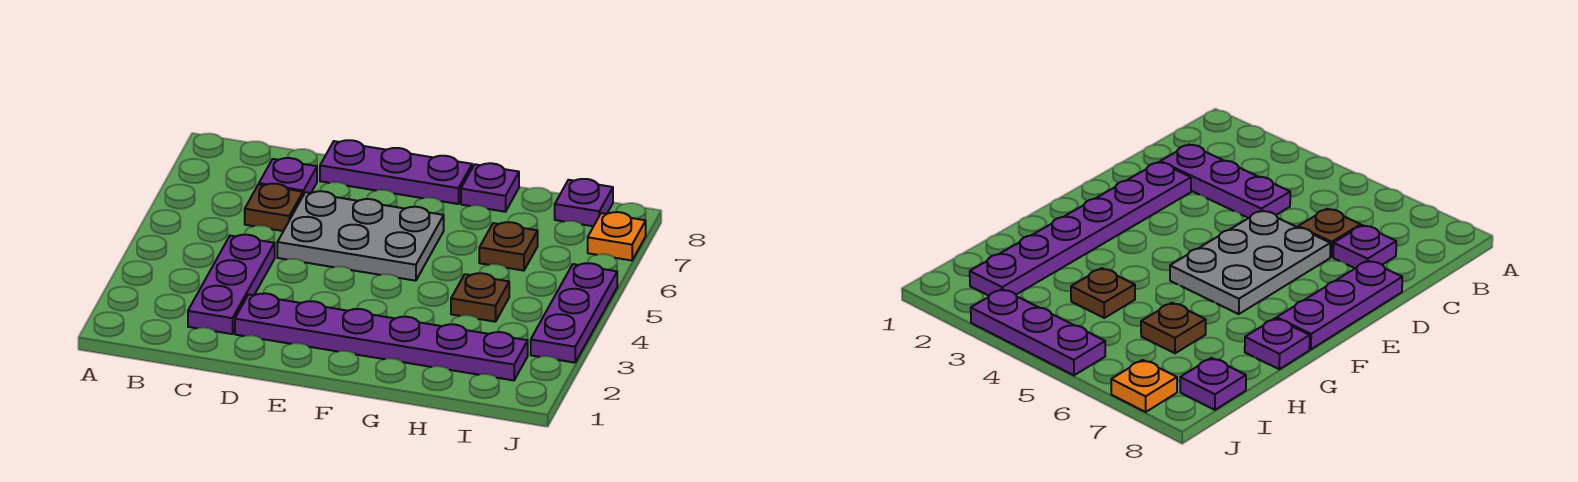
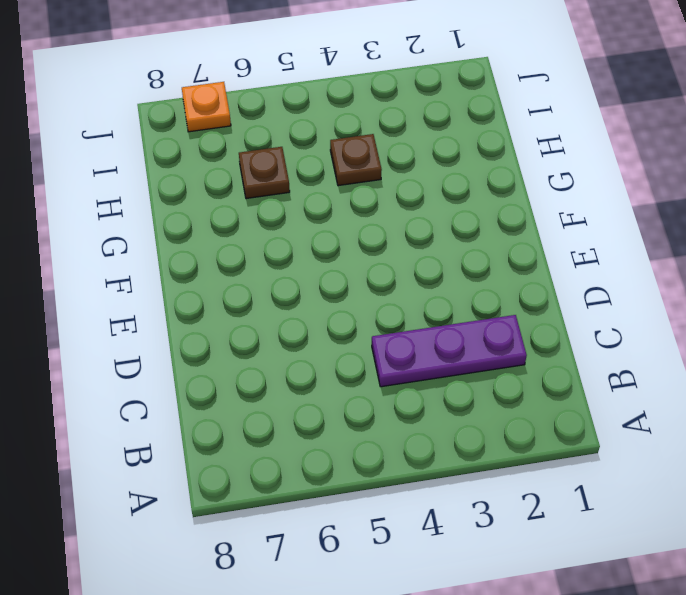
none -> brown 1x1 plate [245,184,303,231]
none -> purple 1x1 plate [259,158,317,195]
none -> purple 1x6 plate [235,293,528,380]

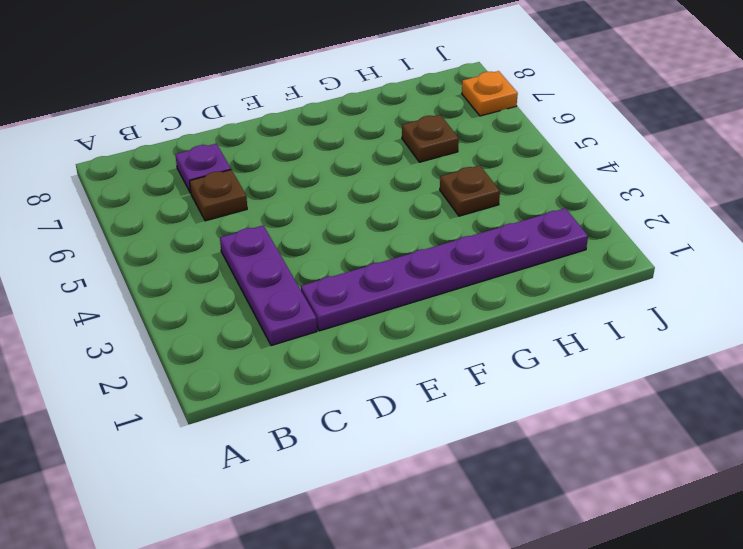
none -> grey 2x3 plate [277,191,444,281]
none -> purple 1x3 plate [320,140,472,204]
none -> purple 1x1 plate [461,163,519,212]

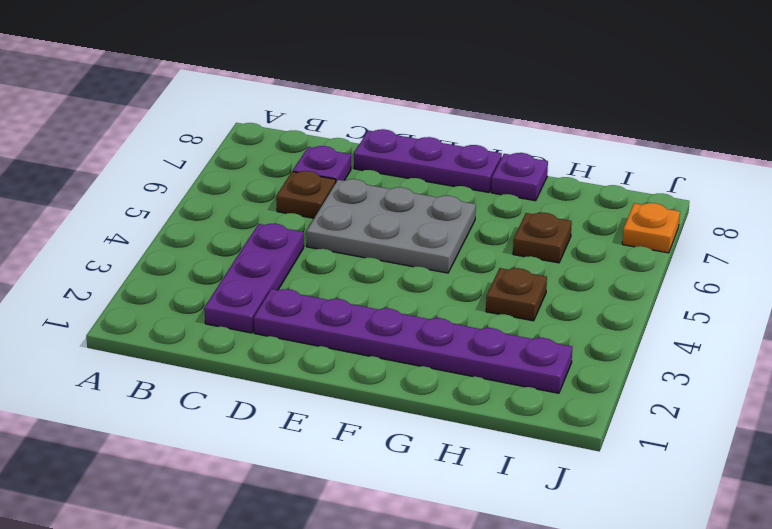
none -> purple 1x1 plate [555,179,613,226]
none -> purple 1x3 plate [531,263,617,363]

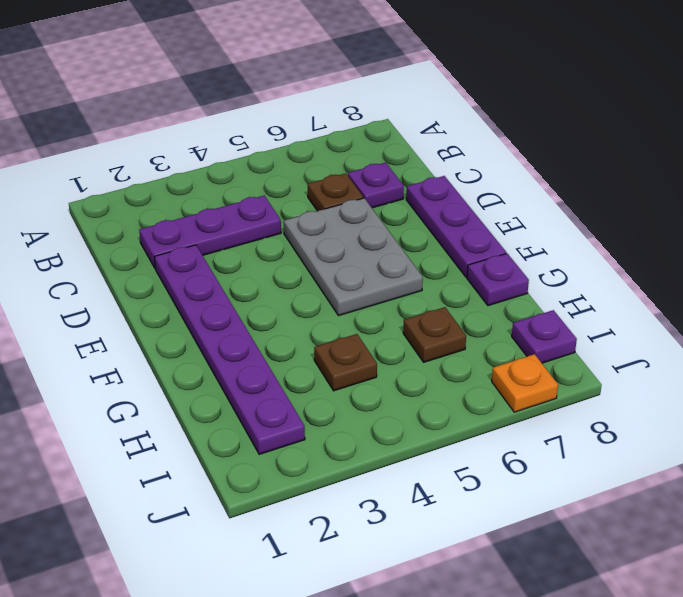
none -> purple 1x3 plate [531,263,617,363]

